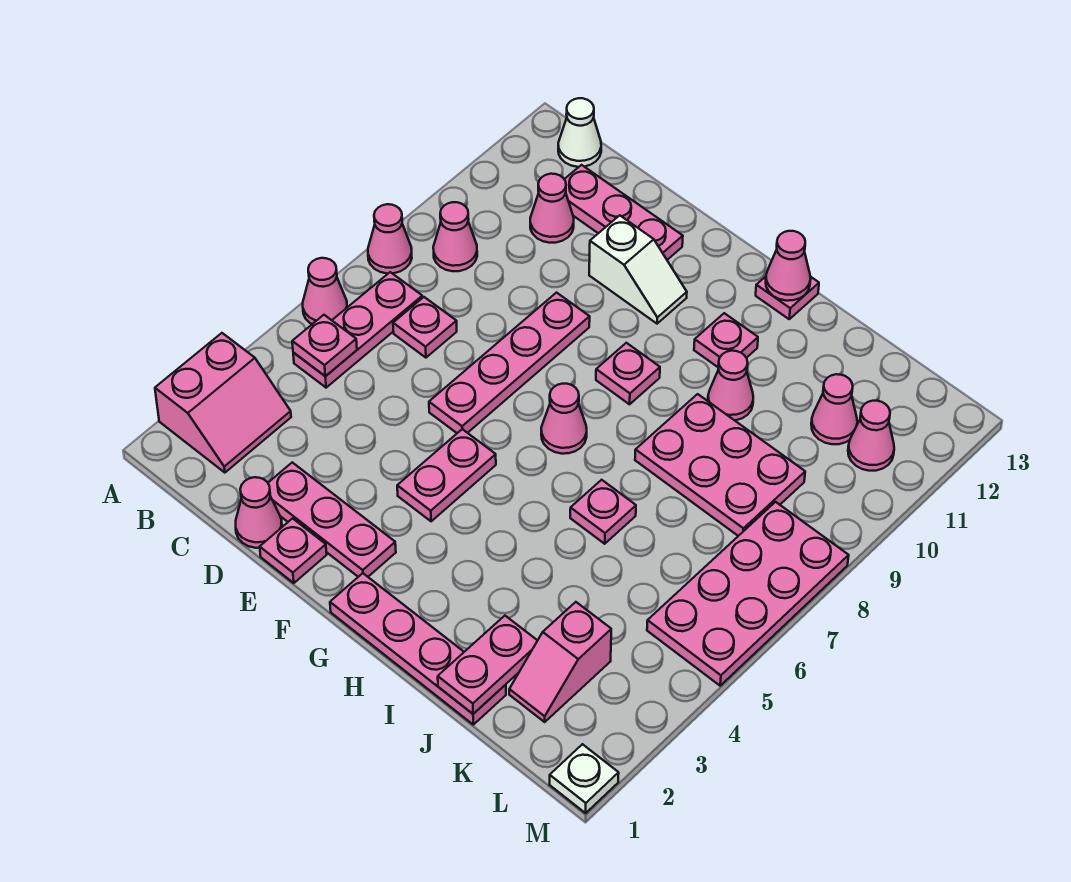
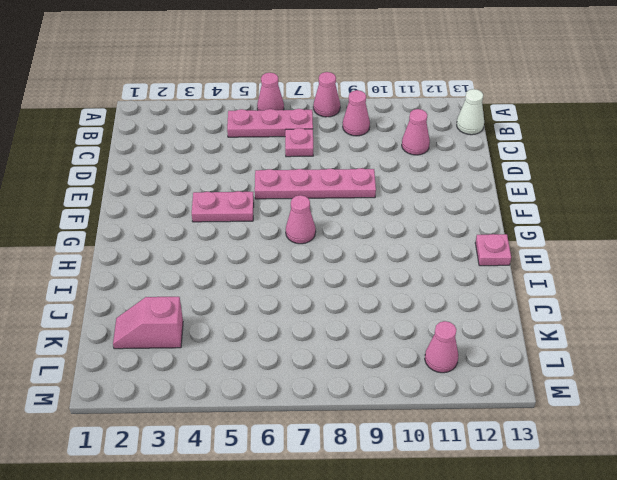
none -> pink 2x2 slope [155,333,291,473]
none -> pink 1x3 plate [564,165,683,260]
none -> pink 1x1 cone [236,477,282,548]
none -> pink 1x3 plate [268,462,396,577]

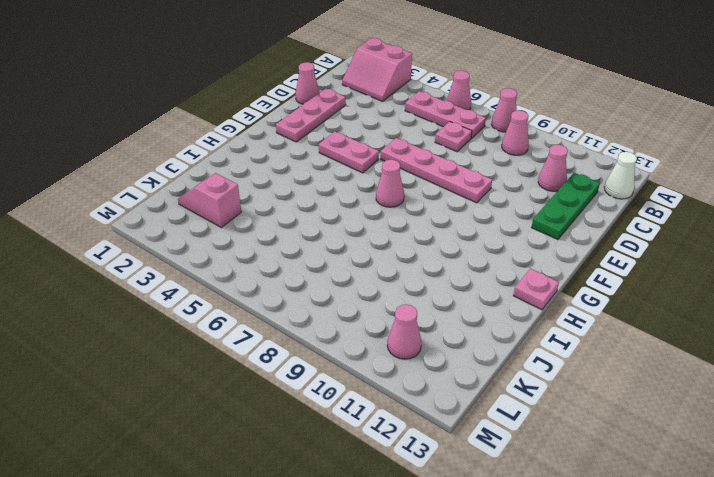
green 1x3 plate [531,173,600,240] -> pink 1x3 plate [564,165,683,260]
none -> pink 1x1 plate [260,518,327,583]
none -> white 1x2 slope [589,215,687,324]
none -> pink 1x4 plate [330,573,506,725]
none -> pink 1x1 plate [596,343,660,404]

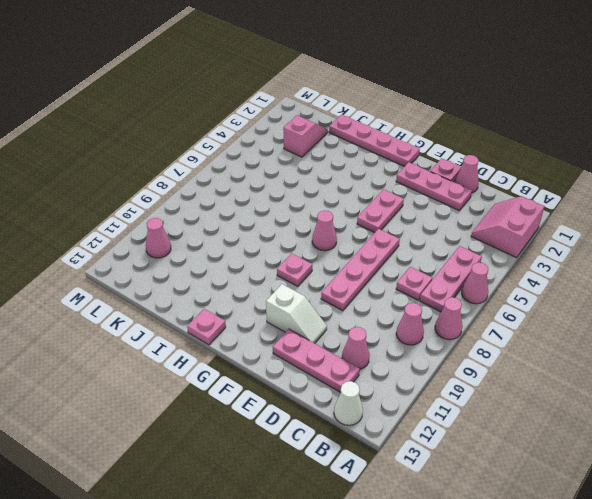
white 1x2 slope [266,284,327,343] -> white 1x2 slope turned to [589,215,687,324]
none -> pink 1x1 plate [694,313,758,367]
none -> pink 1x1 plate [570,480,636,544]
none -> pink 2x3 plate [635,394,805,536]
none -> pink 1x1 cone [708,351,753,420]

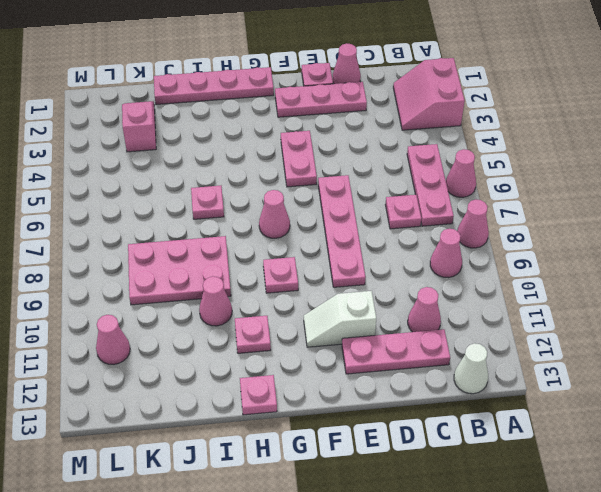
none -> pink 1x1 cone [811,374,857,444]
none -> pink 2x4 plate [647,502,849,686]
none -> white 1x1 plate [550,744,619,813]
none -> pink 1x1 plate [292,315,357,376]

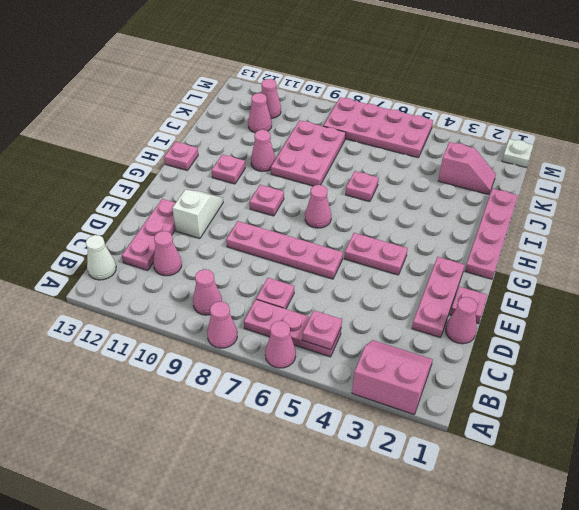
none -> pink 1x1 cone [766,231,811,301]
none -> pink 1x2 plate [438,616,538,714]

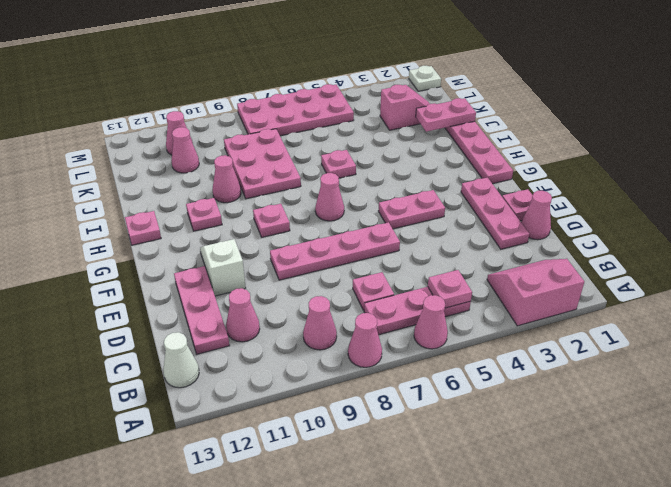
none -> pink 1x1 cone [766,231,811,301]

